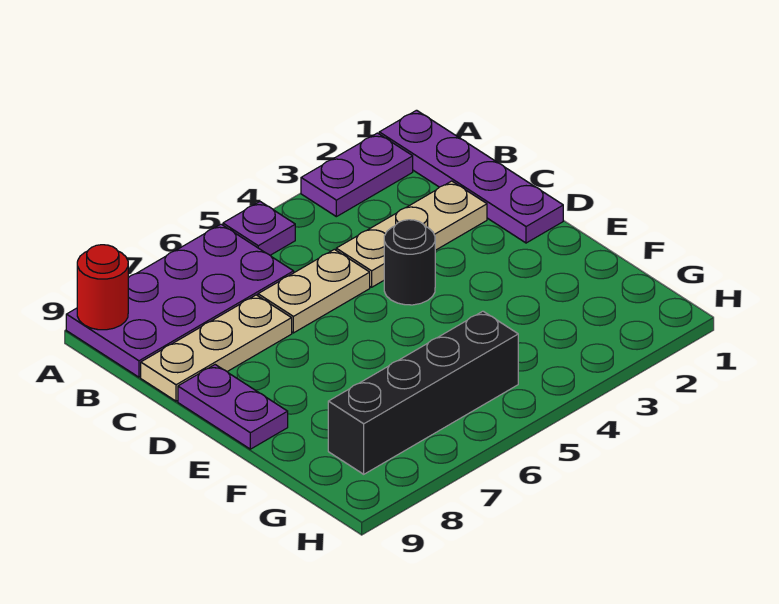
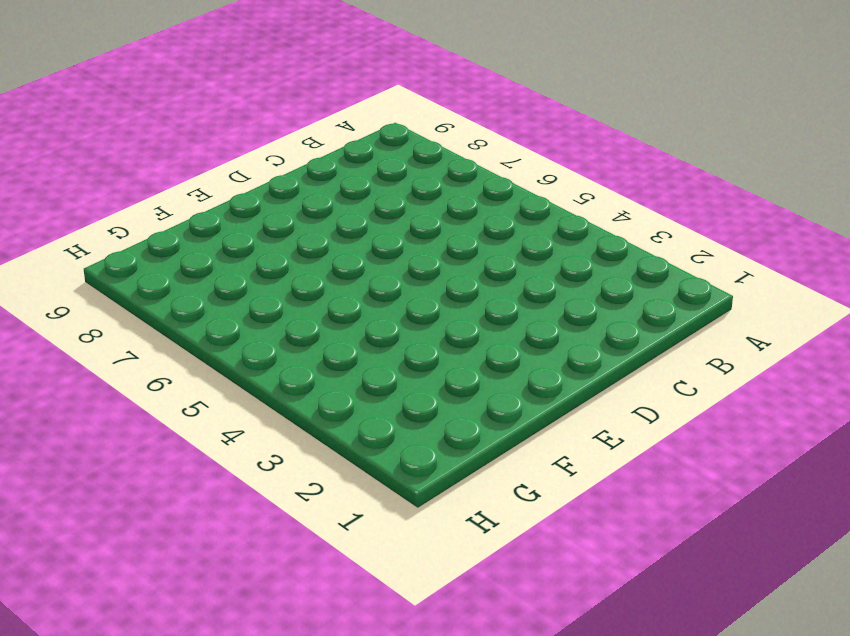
none -> purple 1x4 plate [379,110,563,243]
none -> purple 1x2 plate [301,133,413,217]

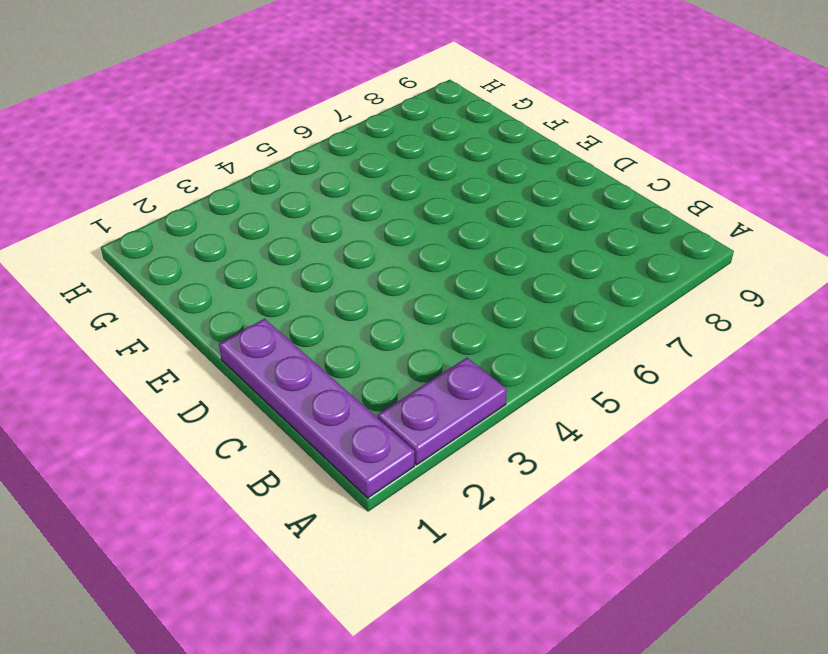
none -> purple 1x1 plate [223,202,295,255]
none -> purple 2x4 plate [66,224,294,377]

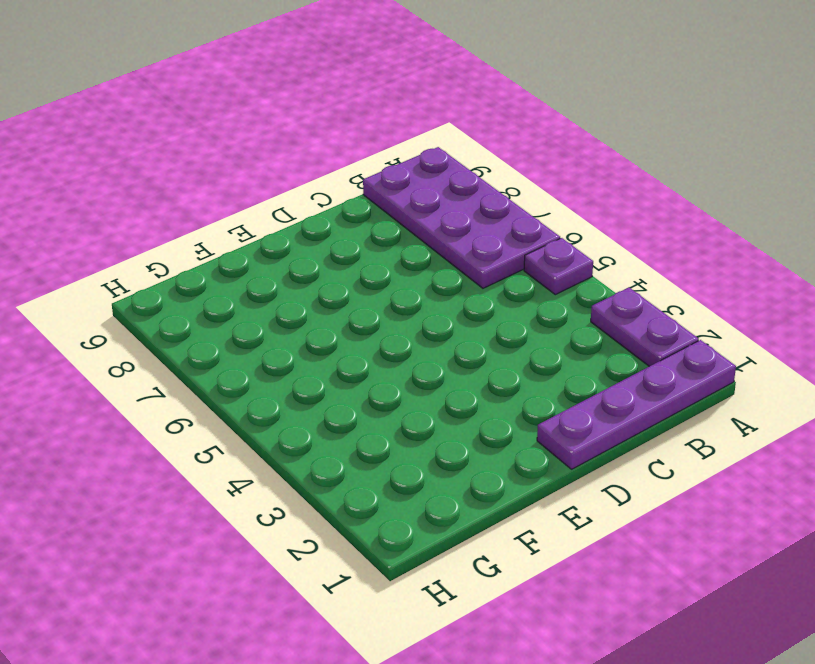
none -> tan 1x3 plate [336,181,487,287]
none -> tan 1x2 plate [258,249,370,333]

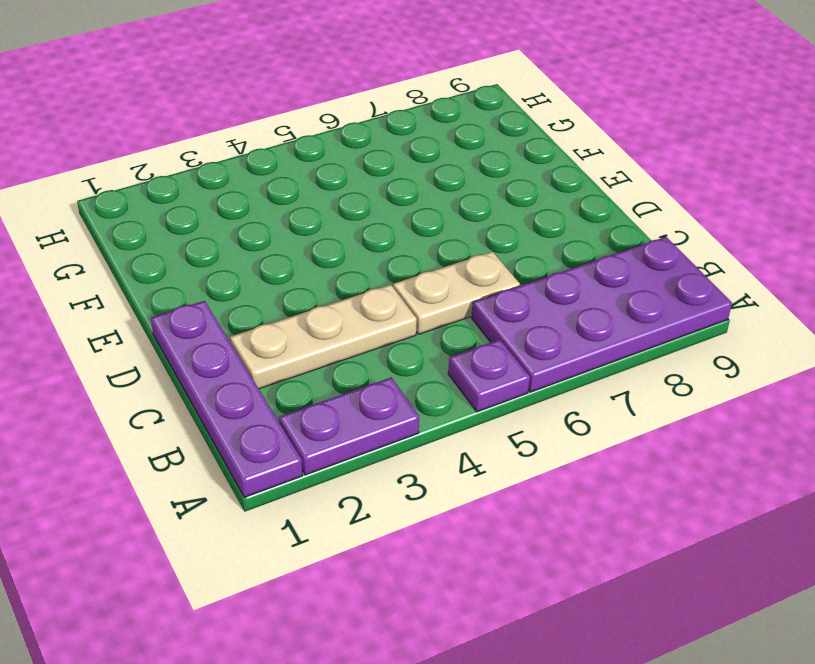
none -> tan 1x3 plate [141,295,292,401]
none -> black 1x1 round brick [384,220,435,305]

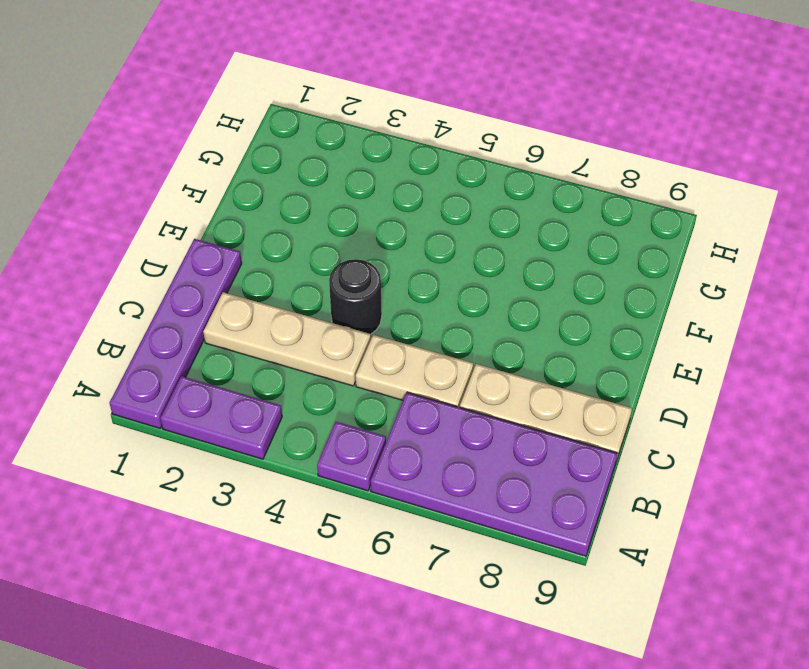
none -> purple 1x2 plate [178,365,288,449]
none -> black 1x4 brick [328,311,518,474]

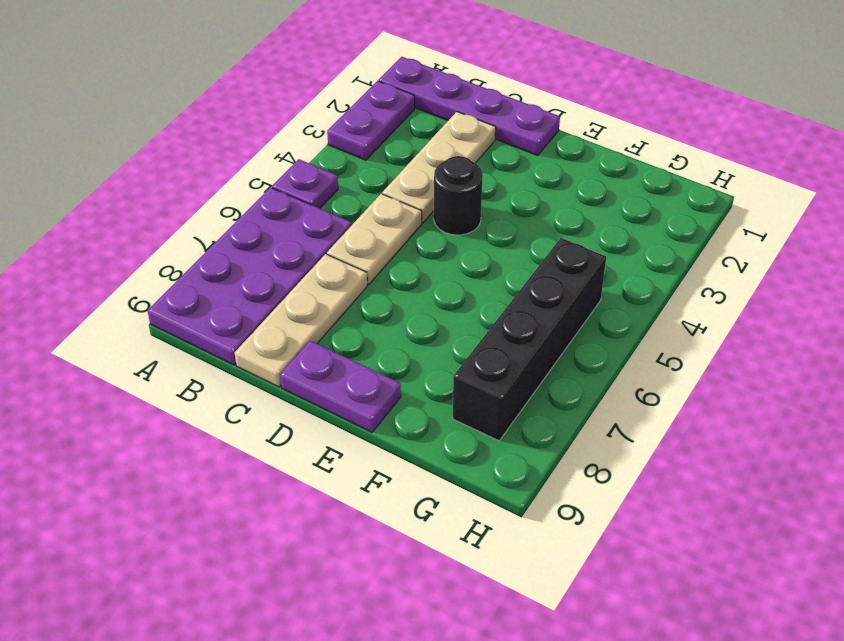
none -> red 1x1 round brick [77,245,128,330]

